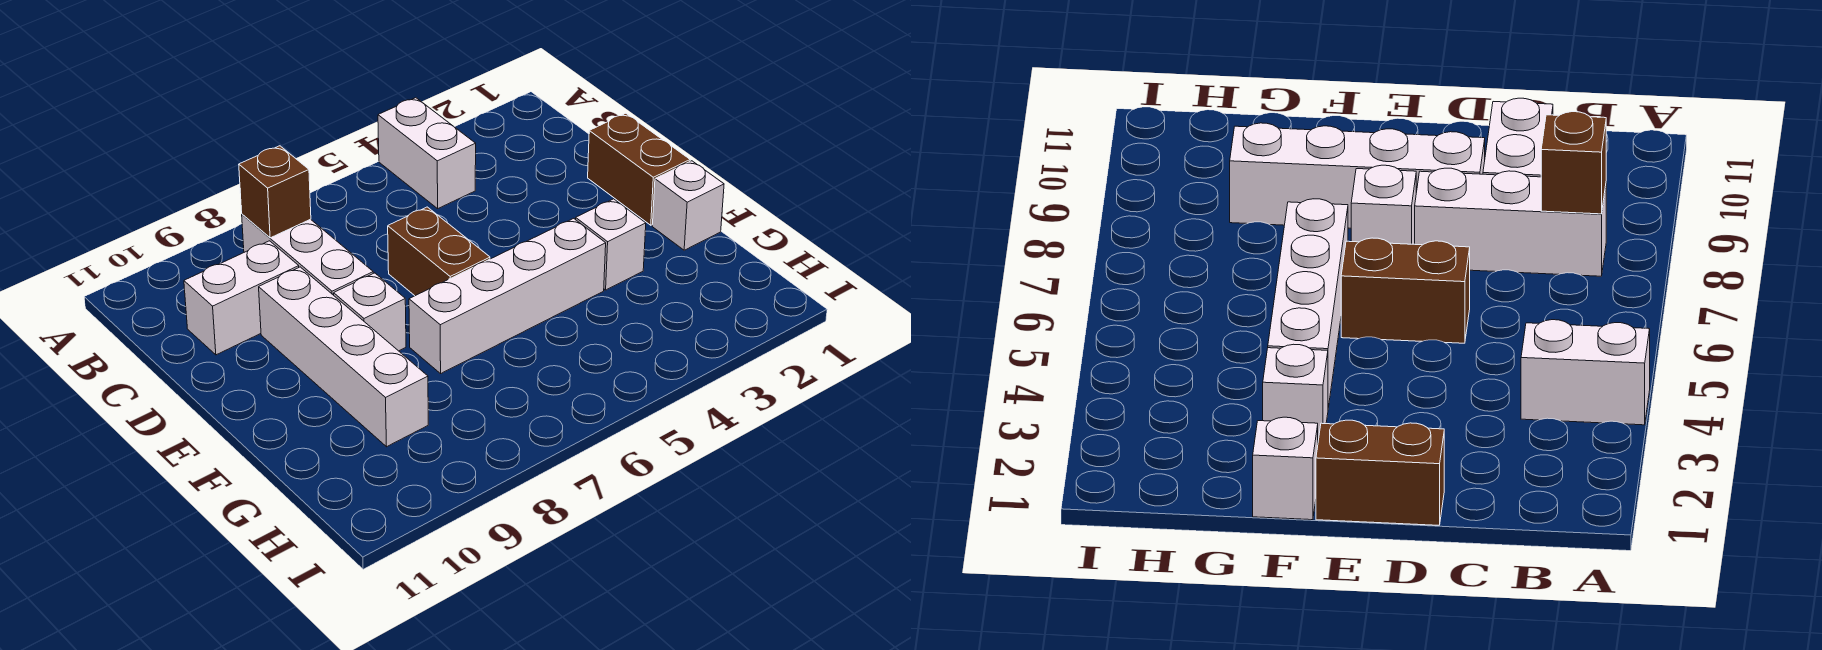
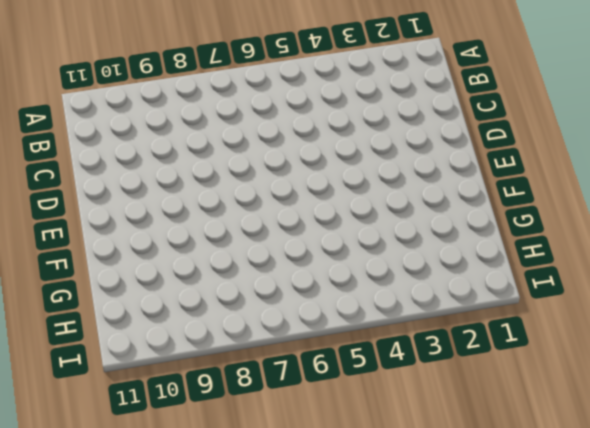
none -> white 1x2 brick [378,98,476,209]
none -> white 1x3 brick [242,214,373,295]

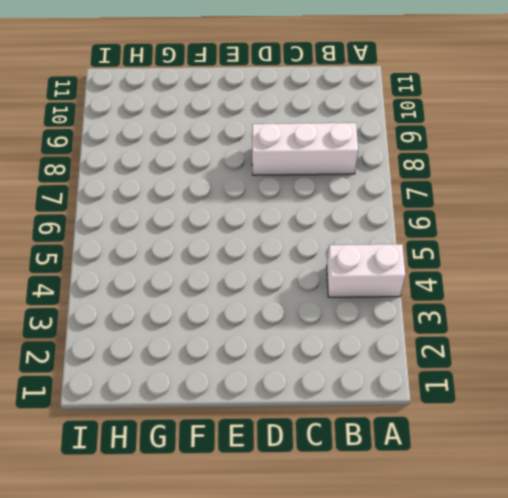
none -> white 1x2 brick [184,241,299,355]
none -> brown 1x2 brick [588,113,690,225]

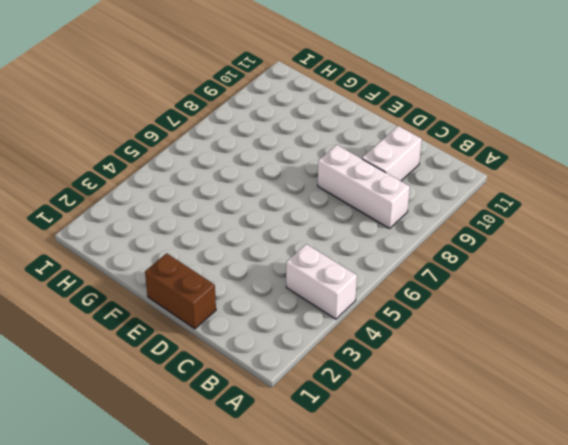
none -> brown 1x2 brick [388,207,490,296]
none -> white 1x4 brick [259,267,428,447]

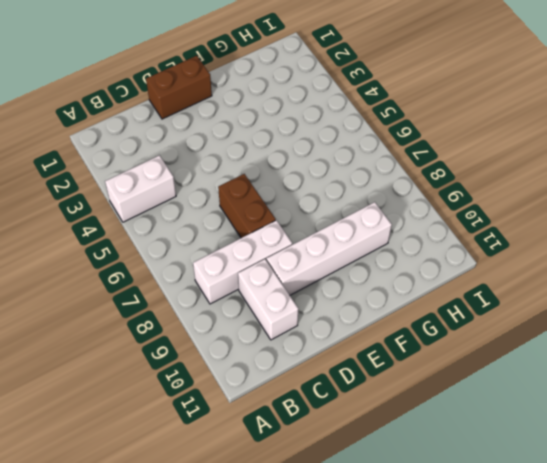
brown 1x2 brick [218,174,276,238] -> brown 1x2 brick turned to [388,207,490,296]
none -> white 1x1 brick [334,273,406,351]
none -> white 1x1 brick [652,161,724,250]

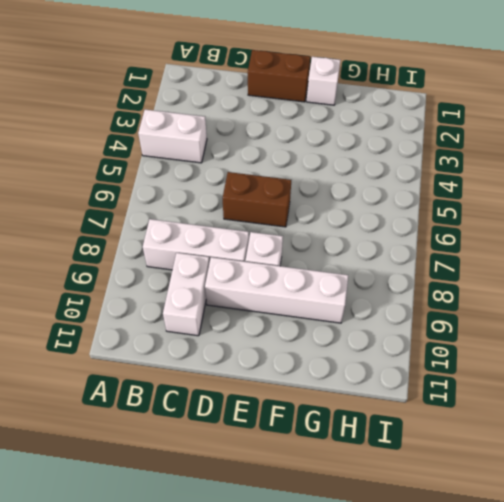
none -> white 1x1 brick [576,199,646,290]
none -> white 1x4 brick [409,218,606,373]

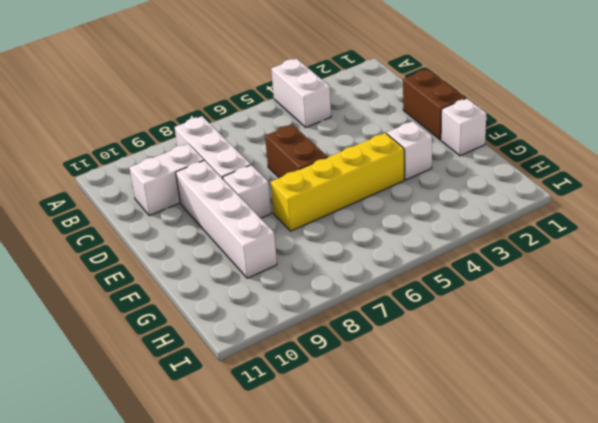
yellow 1x4 brick [271,133,404,231] -> white 1x4 brick [409,218,606,373]
none -> brown 1x1 brick [239,146,311,238]

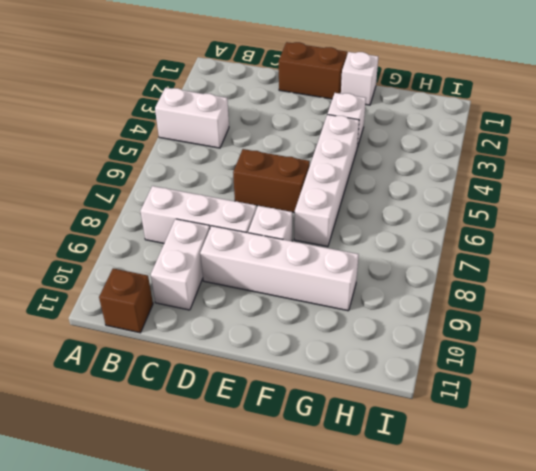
brown 1x1 brick [99,268,153,333] -> brown 1x1 brick moved to [239,146,311,238]

